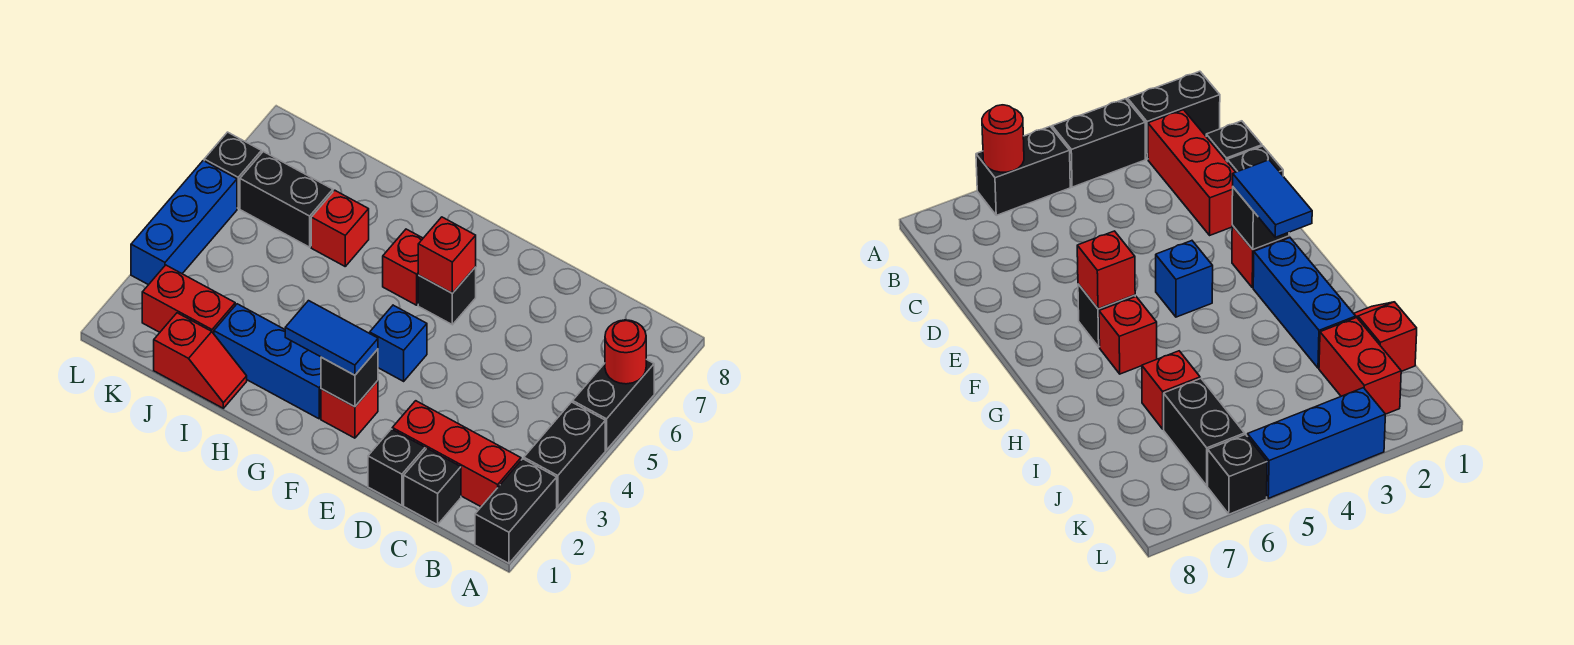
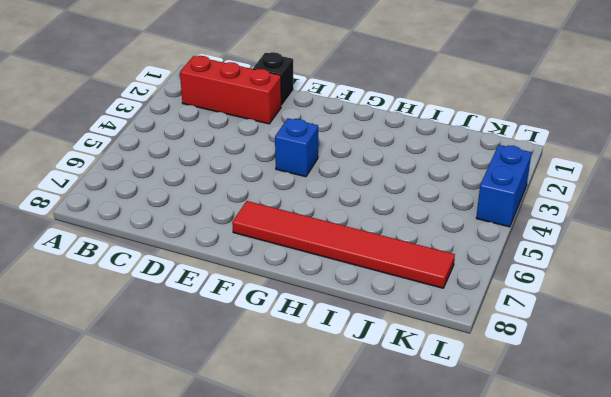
red 1x6 tile [232,201,455,288] -> none
blue 1x2 brick [476,145,532,227] -> blue 1x3 brick [131,161,237,285]
none -> black 1x2 brick [475,459,557,563]
none -> black 1x2 brick [524,402,605,507]
none -> black 1x2 brick [573,359,654,450]

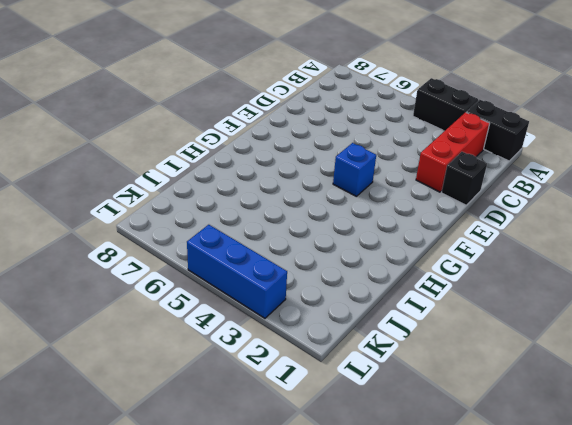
none -> black 1x2 brick [573,359,654,450]
none -> black 1x1 brick [404,449,461,525]
none -> red 1x1 brick [321,381,378,438]

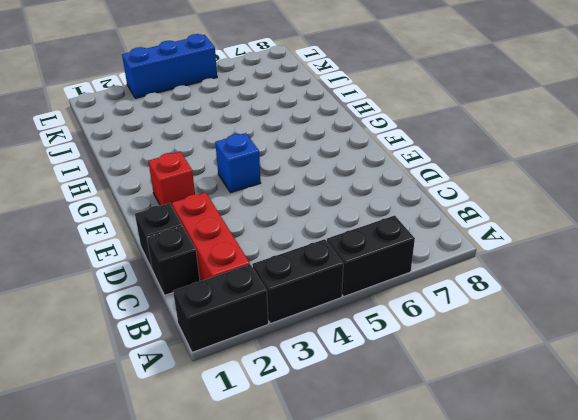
none -> black 1x1 brick [418,267,476,325]
none -> blue 1x3 brick [214,304,321,419]
none -> red 1x1 brick [383,229,423,305]

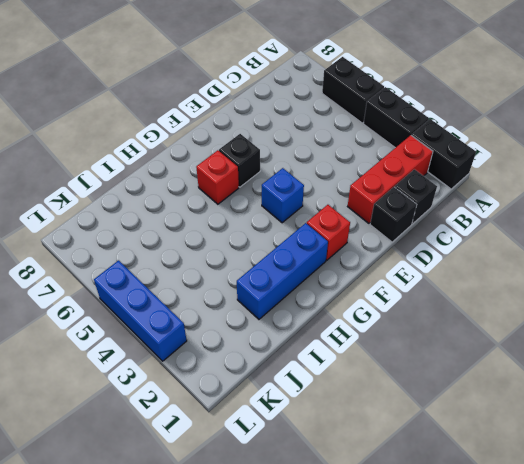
none -> red 1x2 slope [154,313,247,408]
none -> red 1x1 brick [311,190,369,266]
none -> red 1x2 brick [142,265,235,334]

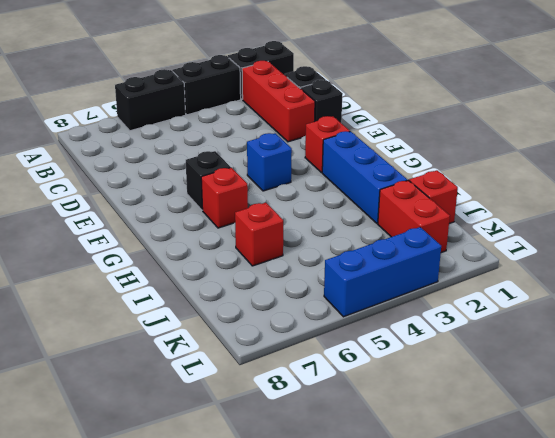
none -> black 1x2 brick [240,152,333,247]
none -> black 1x1 brick [204,132,261,208]
none -> red 1x1 round brick [605,320,646,384]

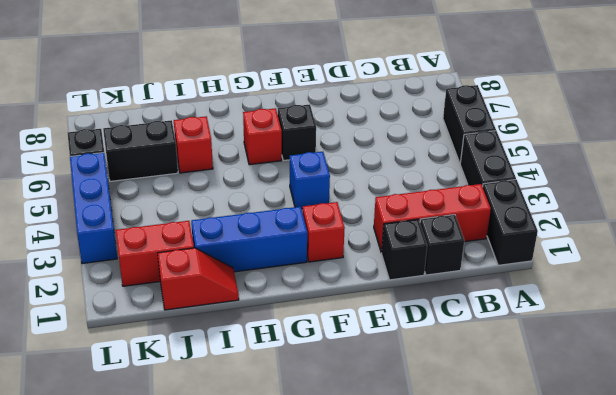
none -> red 1x1 round brick [605,320,646,384]
none -> black 1x1 brick [321,349,378,407]
none -> red 1x1 brick [418,217,476,293]

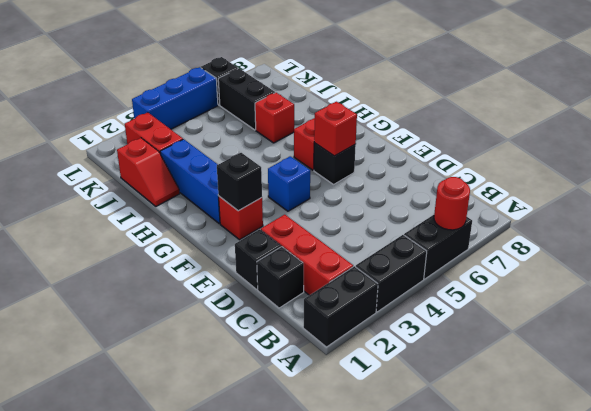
none -> blue 1x2 tile [285,301,378,375]

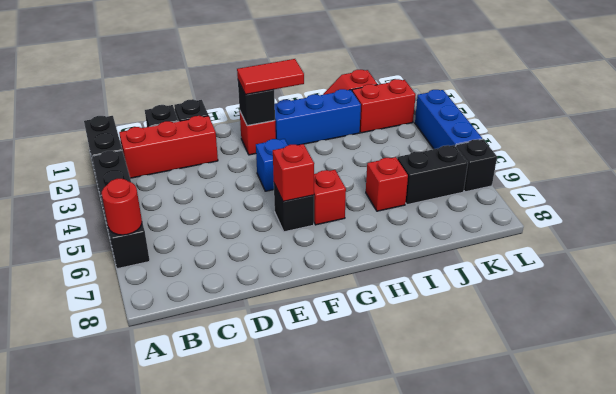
red 1x2 tile [237,59,304,95] -> blue 1x2 tile [285,301,378,375]

